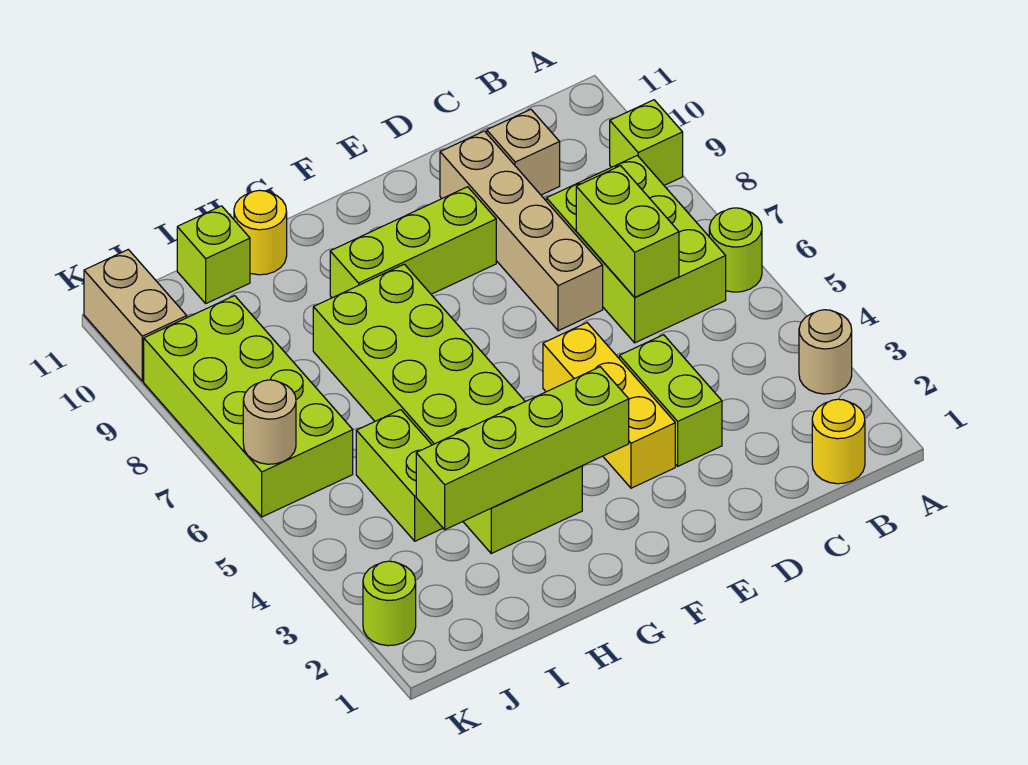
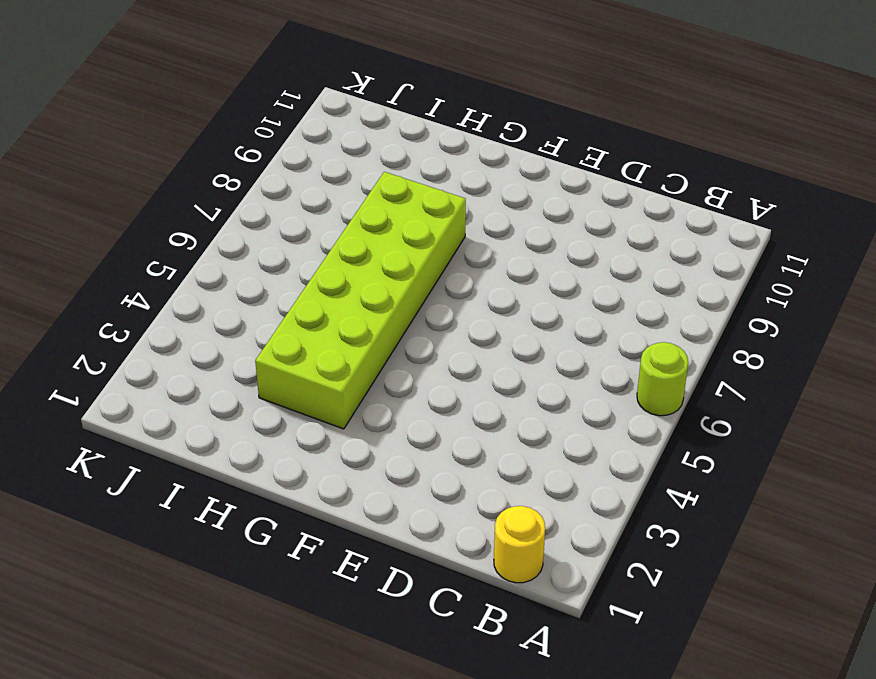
none -> tan 1x1 round brick [799,310,852,394]
none -> lime 1x1 brick [610,100,683,185]
none -> lime 2x3 brick [546,155,726,343]

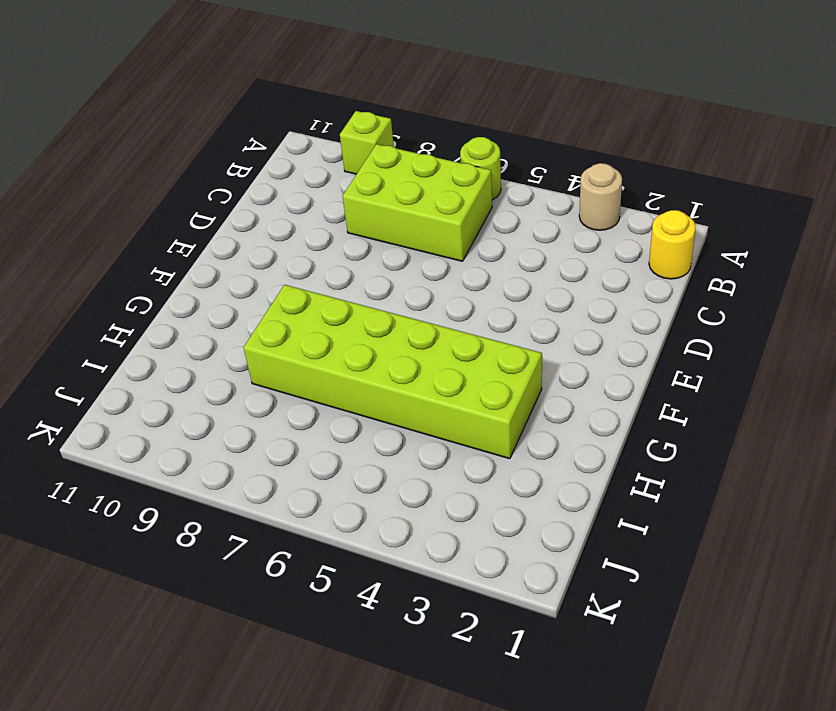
none -> tan 1x1 brick [487,109,560,195]
none -> lime 1x2 brick [619,335,722,466]
none -> tan 1x4 brick [440,131,603,331]

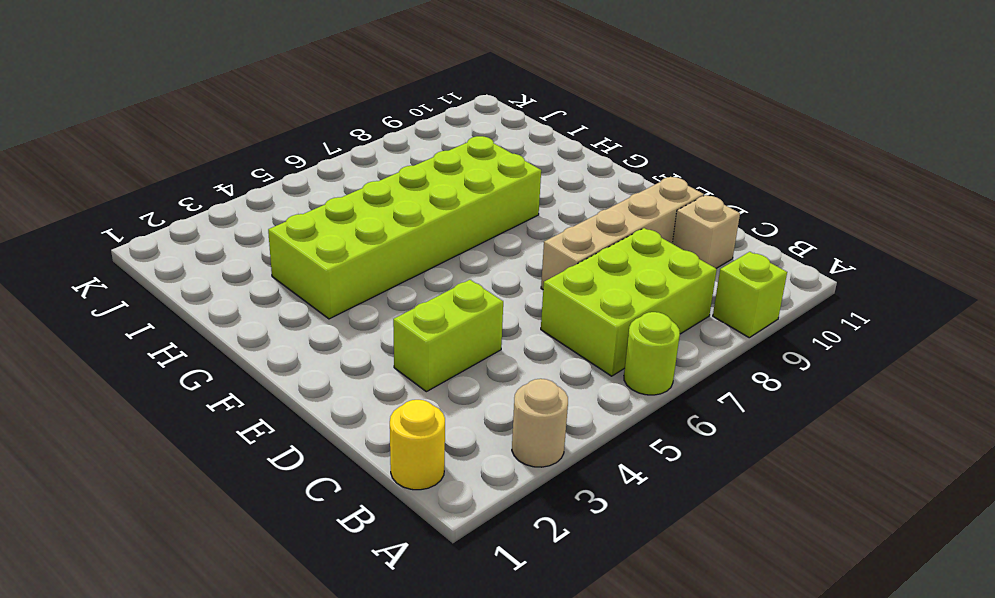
none -> yellow 1x3 brick [543,323,675,488]
none -> lime 1x3 brick [330,187,496,298]
none -> yellow 1x1 round brick [234,190,287,275]

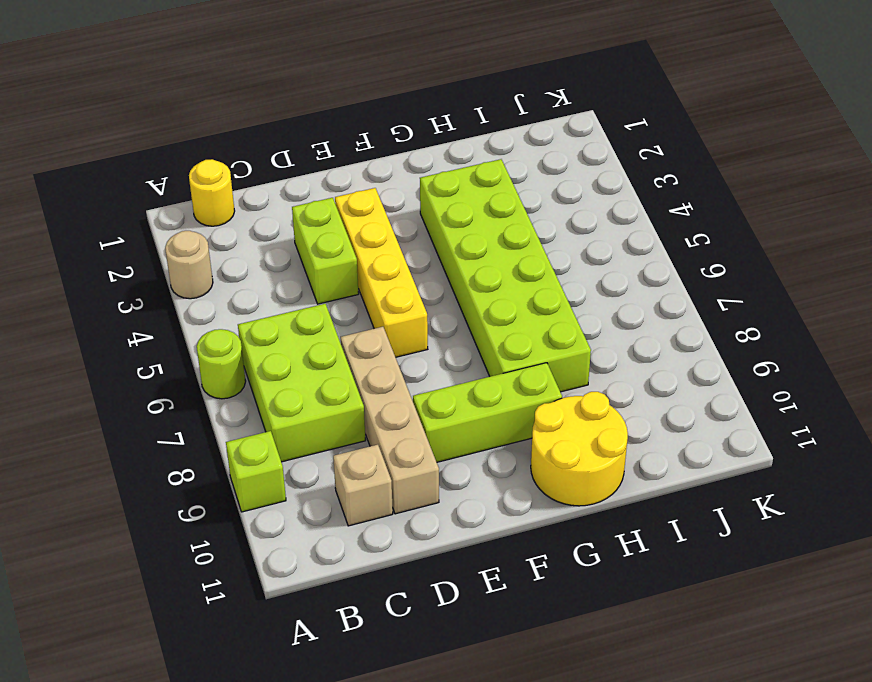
yellow 1x4 brick [335,188,428,357] -> yellow 1x3 brick [543,323,675,488]
yellow 2x2 round brick [531,392,628,506] -> yellow 1x1 round brick [234,190,287,275]
none -> lime 1x2 brick [356,410,443,541]
none -> lime 1x1 brick [177,206,250,303]
none -> lime 2x4 brick [144,296,353,517]

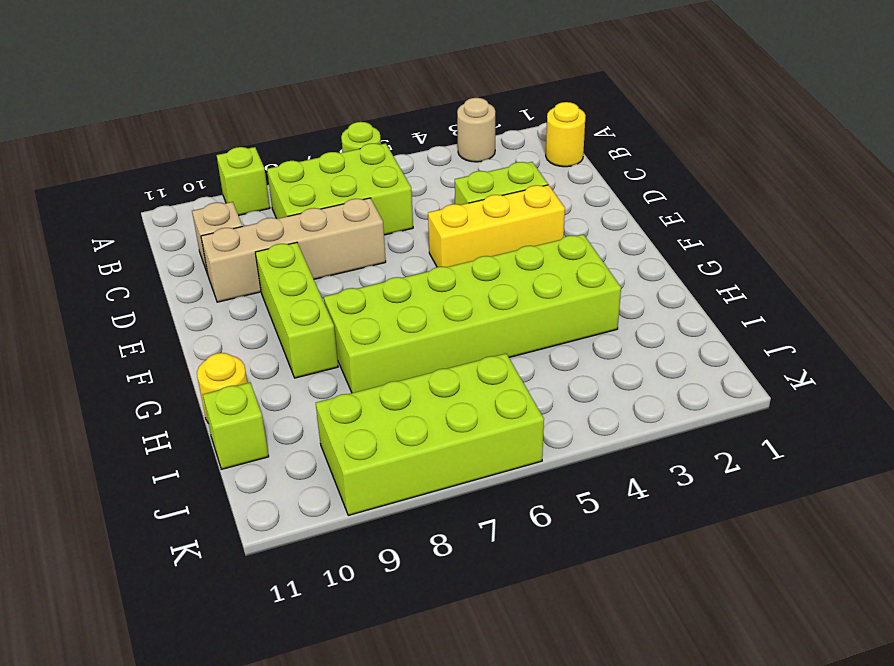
none -> lime 1x2 brick [356,410,443,541]
none -> lime 1x1 round brick [363,561,416,646]
none -> tan 1x2 brick [84,249,187,381]

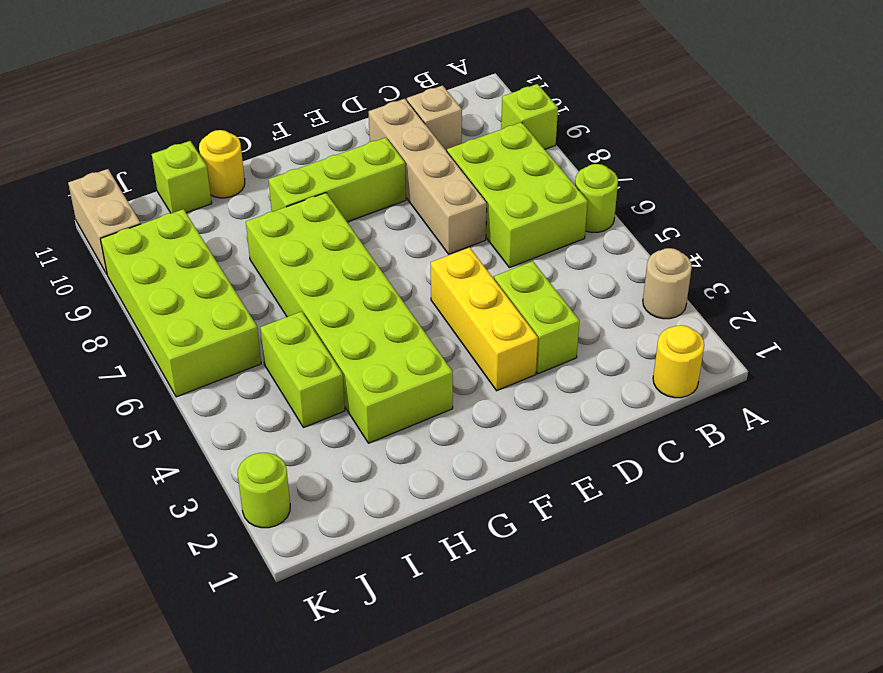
none -> lime 1x2 brick [576,166,679,297]
none -> lime 1x4 brick [416,367,629,530]
none -> tan 1x1 round brick [243,380,296,464]

